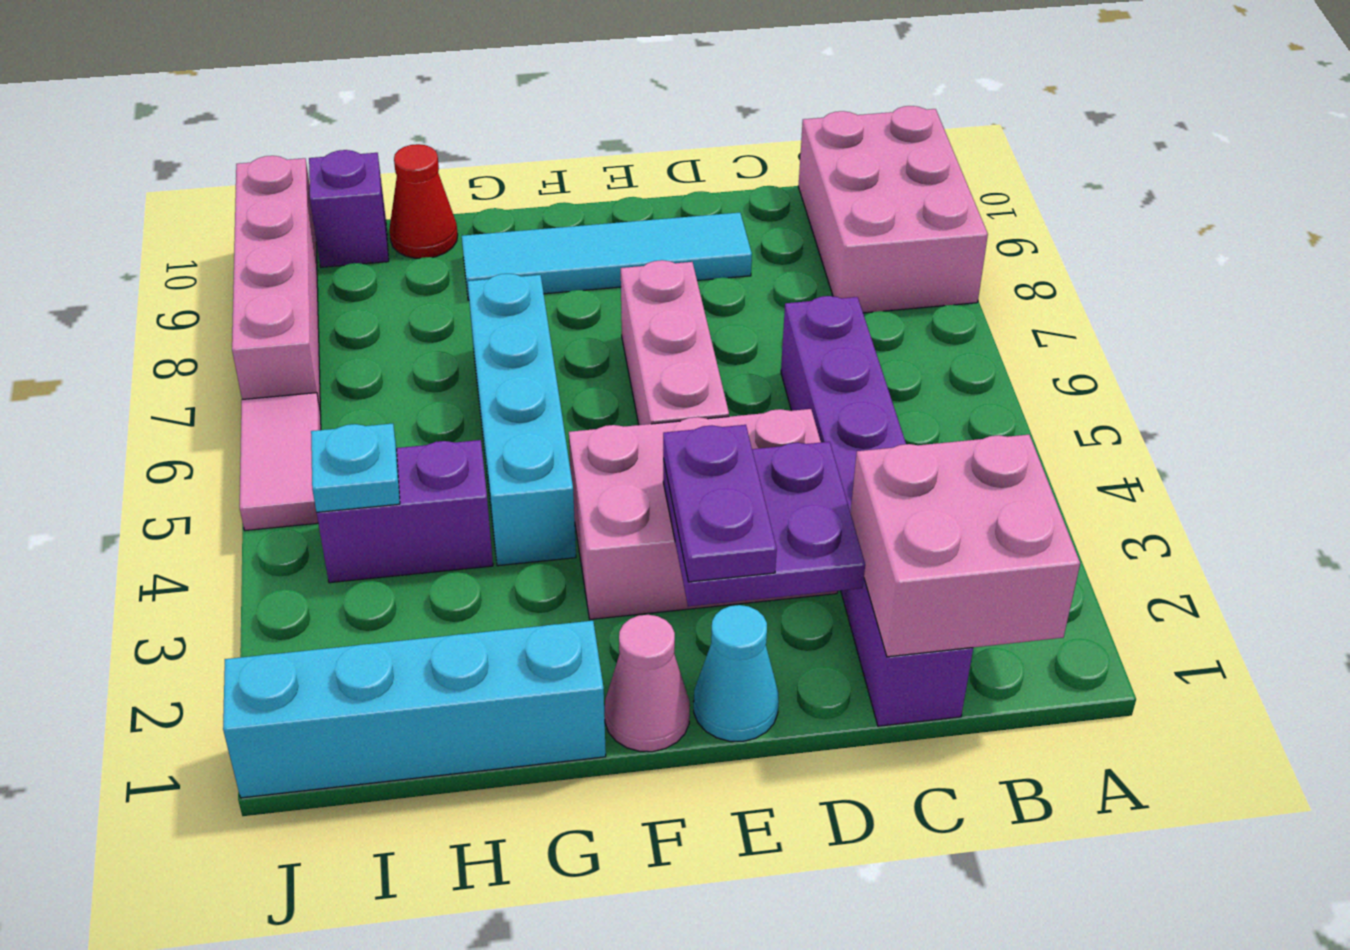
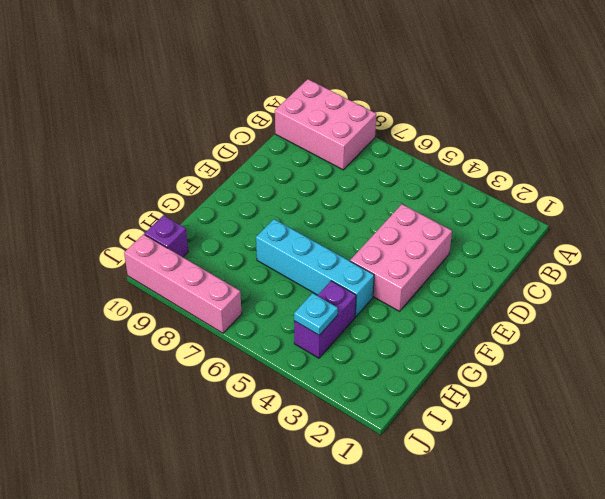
none -> purple 1x6 brick [781,296,973,726]
none -> cyan 1x4 tile [462,213,752,300]
none -> cyan 1x1 cone [694,605,779,741]

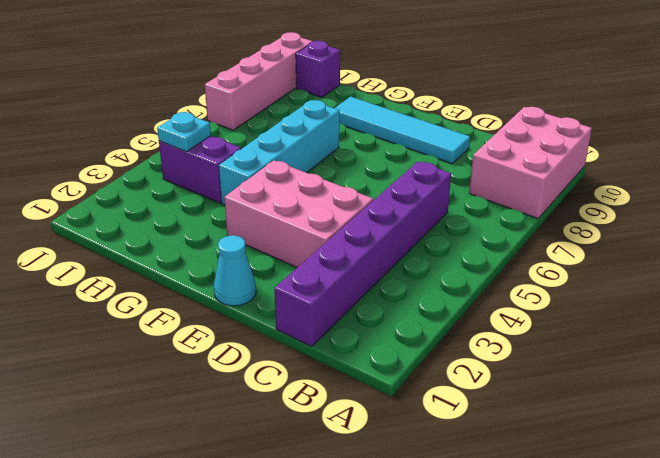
none -> pink 1x3 brick [621,260,729,425]
none -> pink 1x1 cone [605,615,690,752]
none -> cyan 1x4 brick [223,621,606,798]

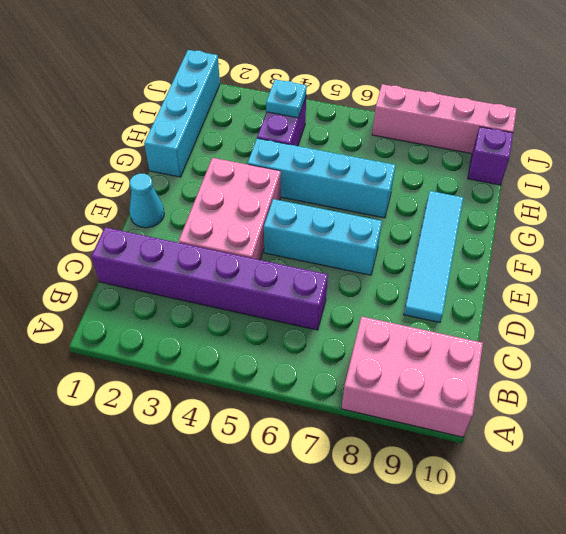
cyan 1x3 brick [264,199,382,275] -> pink 1x3 brick [621,260,729,425]
none -> pink 1x1 cone [605,615,690,752]
none -> red 1x1 cone [389,144,458,258]
none -> pink 1x2 tile [240,393,321,531]

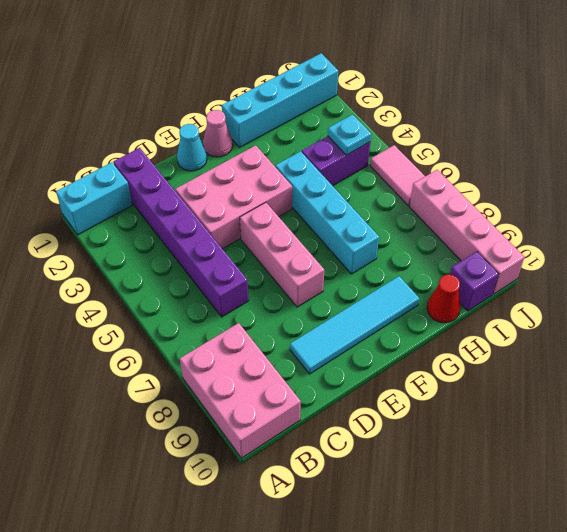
cyan 1x2 brick [56,162,132,235] -> none
none -> pink 2x2 brick [851,435,1080,657]
none -> purple 2x2 plate [663,442,865,606]
none -> purple 1x2 plate [663,425,777,582]

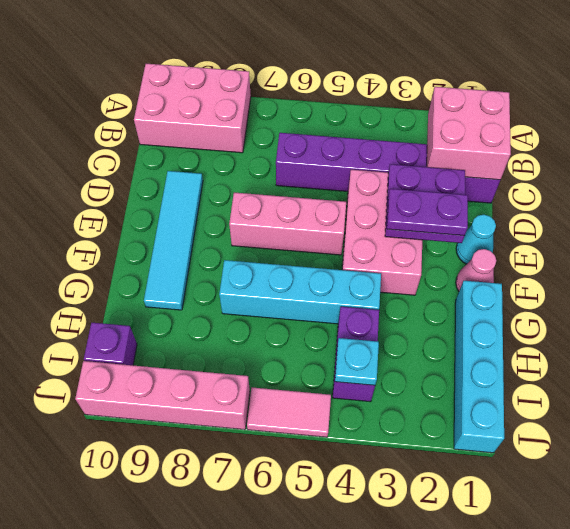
none -> red 1x1 cone [389,144,458,258]

